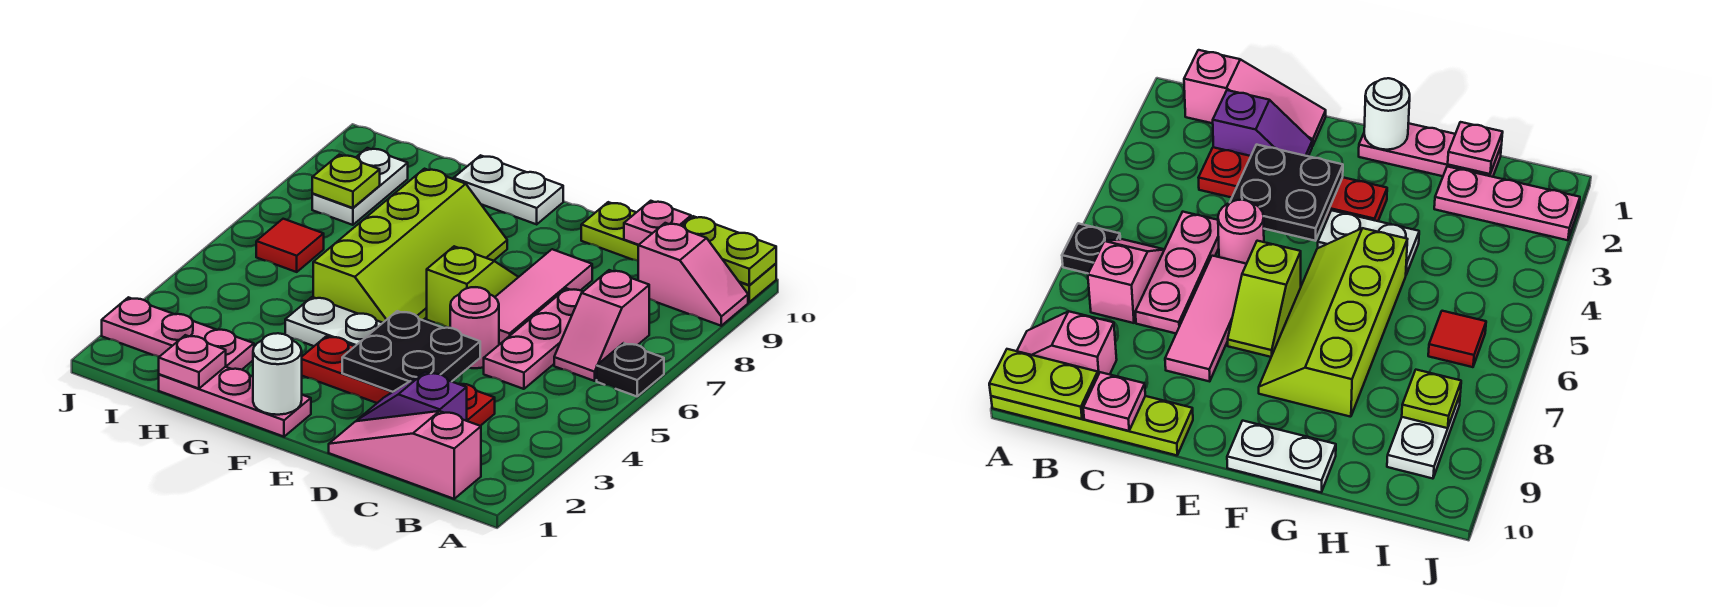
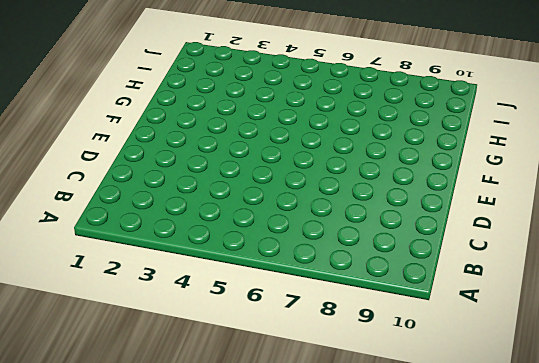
none -> black 1x1 plate [597,343,664,396]
none -> pink 1x2 slope [638,223,748,326]
none -> lime 1x4 plate [581,202,776,302]

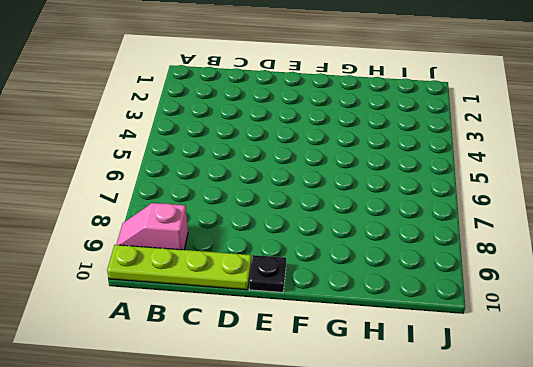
black 1x1 plate [249,255,286,292] -> black 1x1 plate moved to [597,343,664,396]
none -> pink 1x3 slope [329,411,481,499]
none -> pink 1x2 slope [554,270,649,381]
none -> purple 1x2 slope [357,372,467,421]

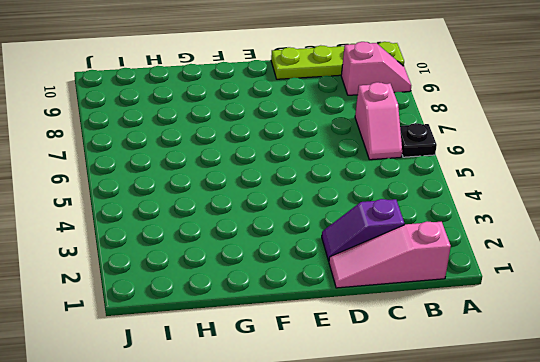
none -> red 1x4 plate [302,336,495,426]
none -> pink 1x3 plate [484,288,583,389]
none -> pink 1x1 round brick [450,287,499,368]

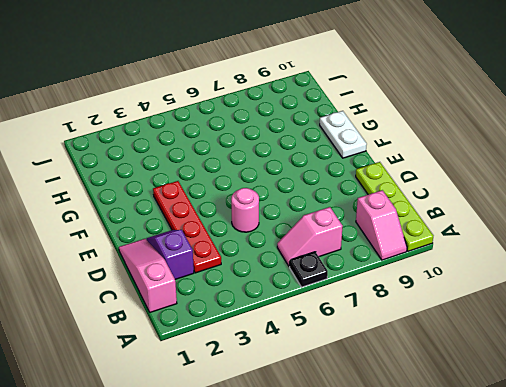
none -> pink 1x3 plate [484,288,583,389]
none -> pink 1x3 tile [495,249,592,345]
none -> lime 1x2 slope [427,246,518,328]

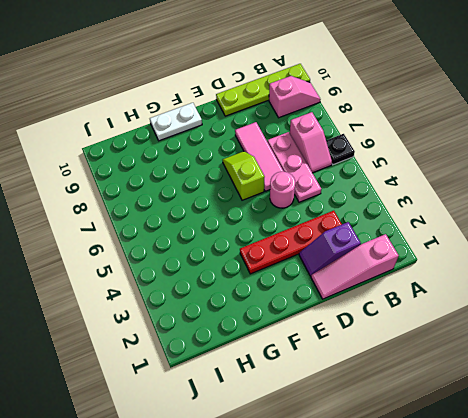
none -> pink 1x3 plate [159,367,311,437]
none -> white 1x2 plate [285,297,382,346]
none -> lime 2x4 slope [313,169,507,323]

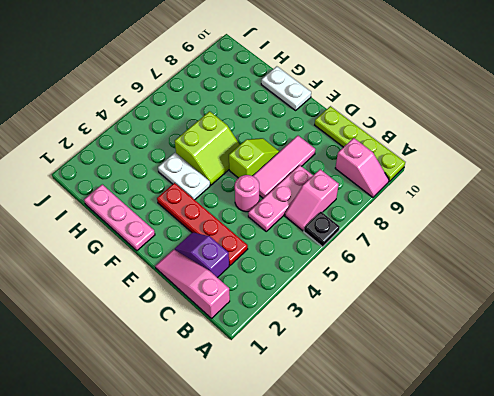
lime 2x2 slope [175,111,240,185] -> lime 2x4 slope [313,169,507,323]
none -> pink 1x3 plate [102,297,254,370]
none -> red 1x1 tile [256,219,324,272]
none -> white 1x2 plate [312,148,408,225]

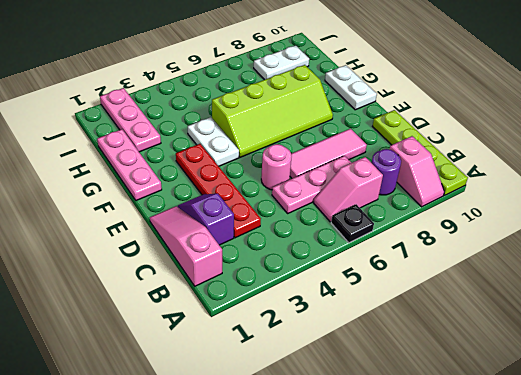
purple 1x1 round brick [372,149,401,195] -> none
none -> lime 1x2 slope [427,246,518,328]
none -> red 1x1 tile [256,219,324,272]
none -> lime 1x2 plate [682,216,776,285]

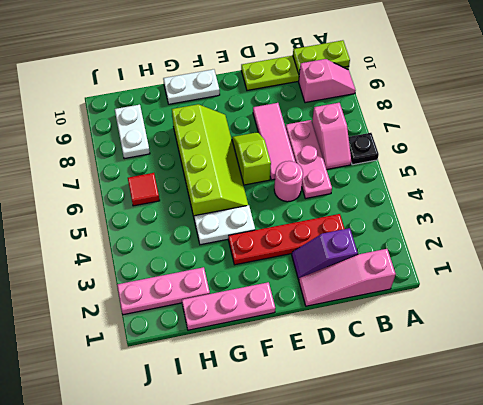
none -> pink 1x1 plate [624,201,691,245]
none -> black 2x2 plate [342,311,480,392]
none -> white 1x1 round brick [253,333,302,415]

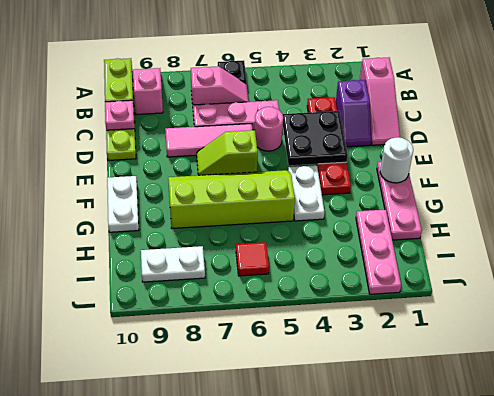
none -> pink 1x1 plate [159,335,226,389]
none -> lime 1x1 plate [312,155,380,208]

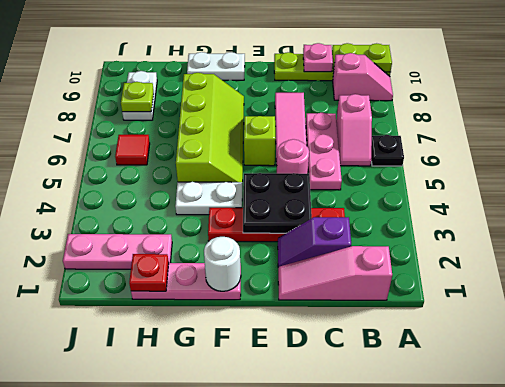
red 1x1 plate [129,254,169,291] -> pink 1x1 plate [159,335,226,389]

